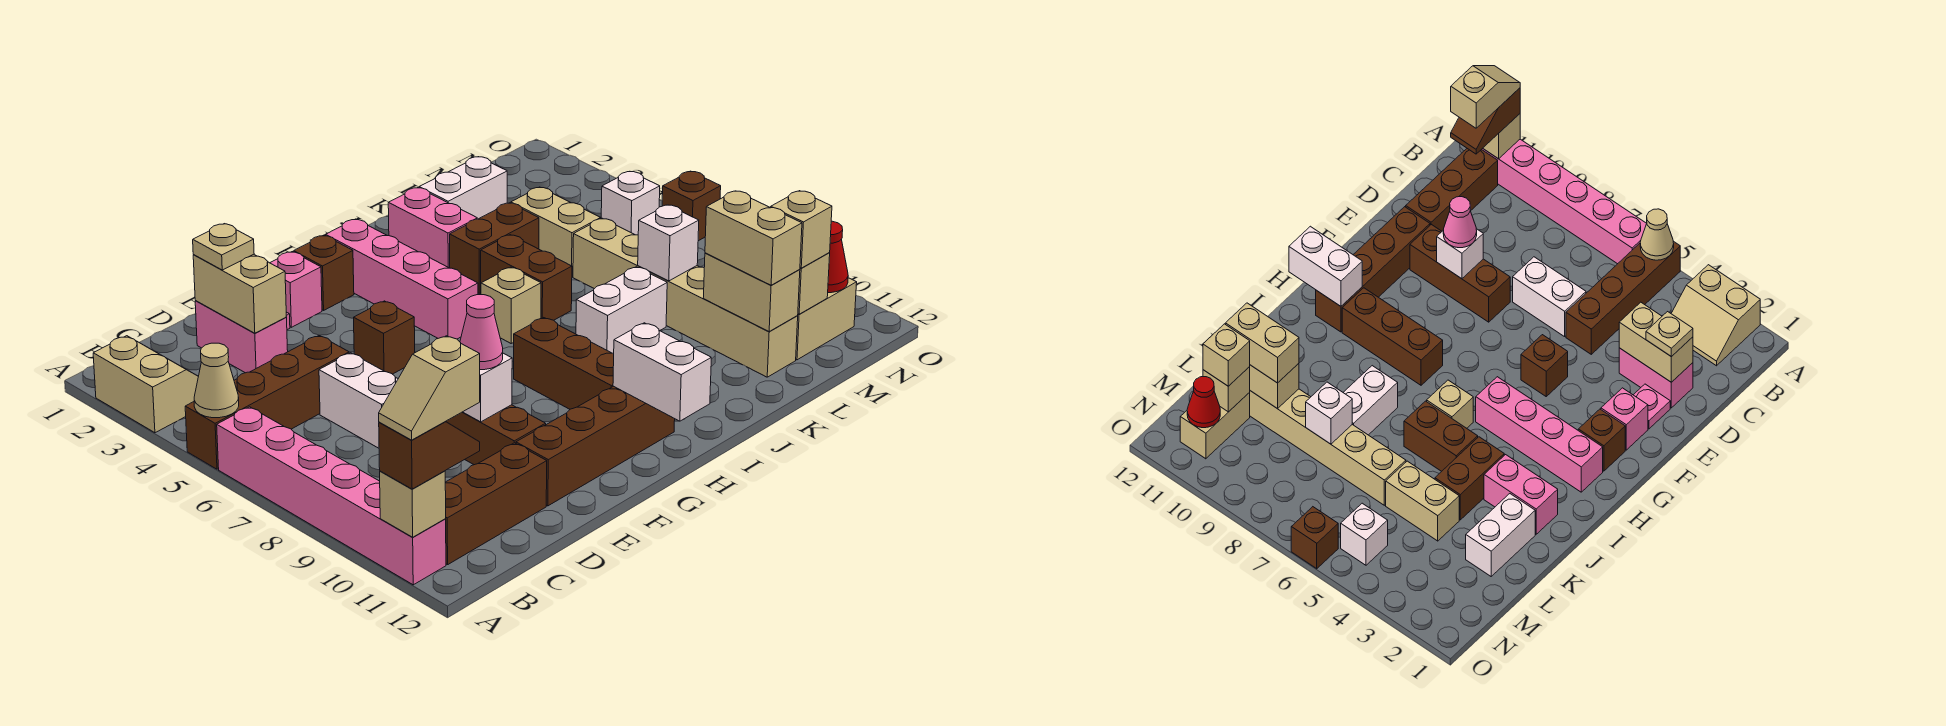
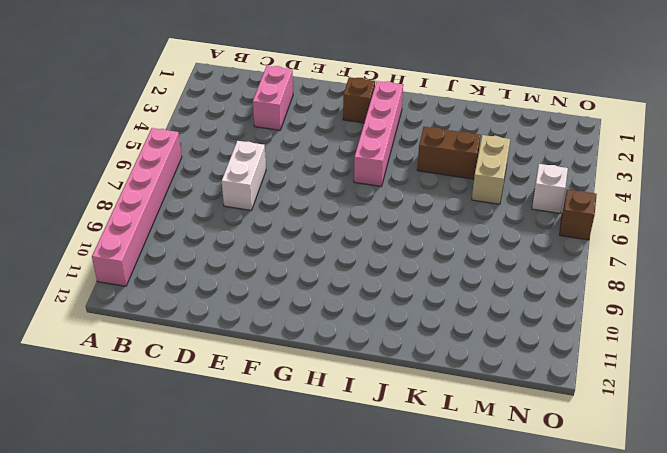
none -> tan 2x2 slope [93,336,198,433]
none -> brown 1x4 brick [185,335,349,469]
none -> brown 1x3 brick [445,443,547,565]
none -> pink 1x1 plate [1634,384,1670,429]

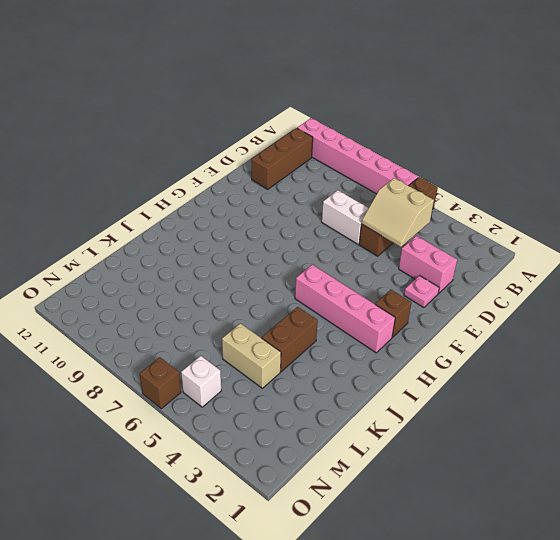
tan 2x2 slope [362,178,434,247] -> tan 2x2 slope moved to [93,336,198,433]
none -> brown 1x3 brick [446,405,546,465]
none -> brown 1x4 brick [516,386,675,506]
none -> pink 1x1 brick [270,252,322,327]
none -> brown 1x1 brick [354,301,415,374]

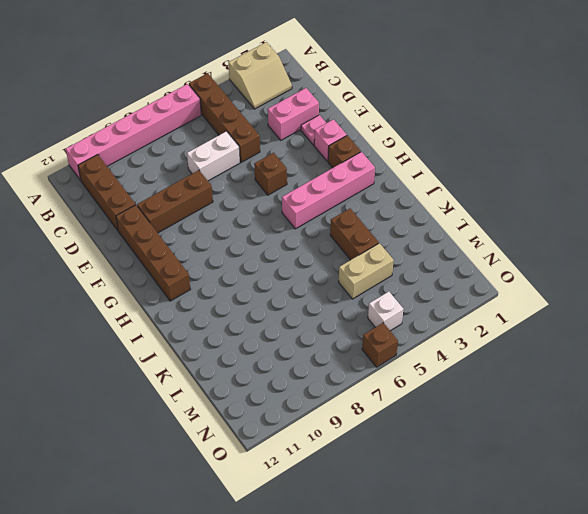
none -> brown 1x3 brick [514,318,614,409]
none -> tan 1x1 brick [481,267,541,343]
none -> pink 1x2 brick [388,188,477,268]
none -> brown 1x2 brick [481,235,572,320]

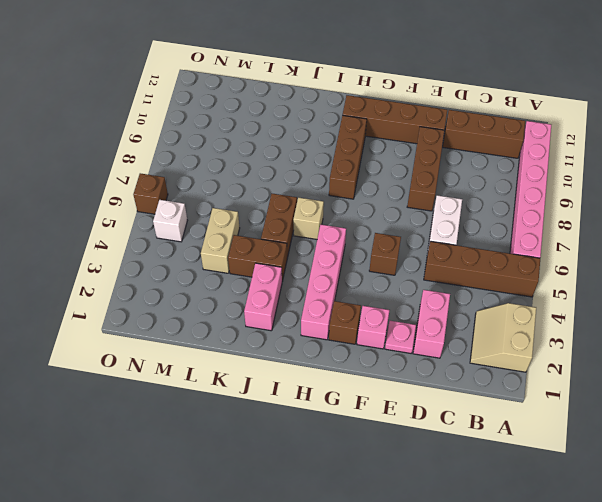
none -> white 1x2 brick [576,267,667,353]
none -> white 1x2 brick [419,157,507,219]
none -> tan 1x6 brick [573,218,798,377]
none -> tan 1x2 brick [796,278,857,360]

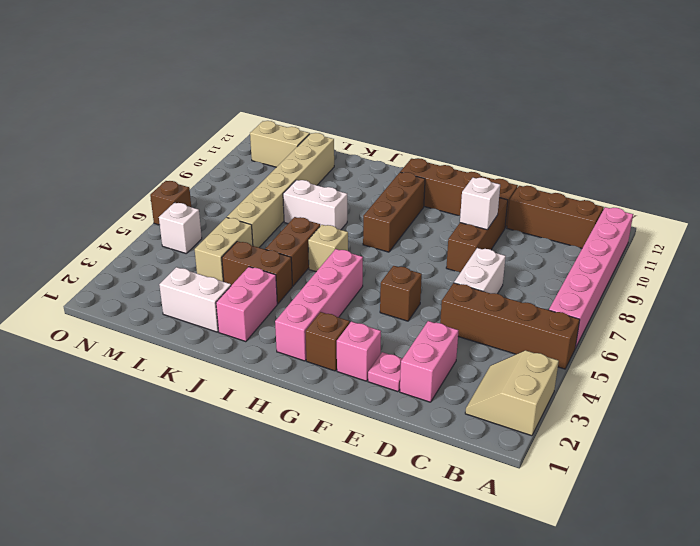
none -> tan 1x1 cone [194,343,239,418]
none -> tan 1x1 brick [380,471,446,537]
none -> tan 1x2 brick [193,254,286,333]
none -> white 1x2 brick [613,323,711,421]

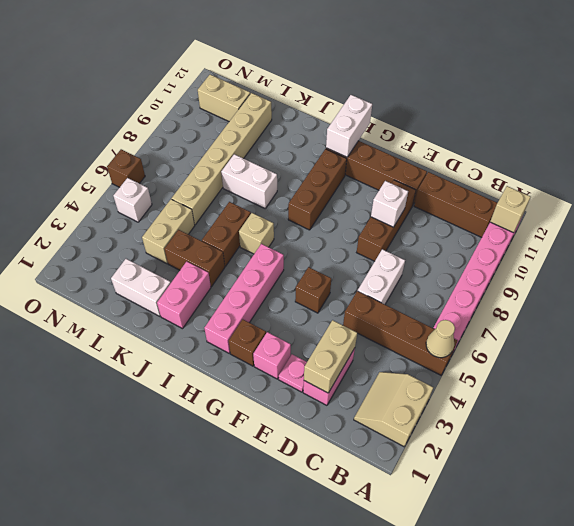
none -> white 1x1 brick [638,205,699,281]
none -> tan 1x2 brick [704,253,800,331]
none -> tan 1x1 brick [798,253,830,314]
none -> red 1x1 cone [828,221,848,293]

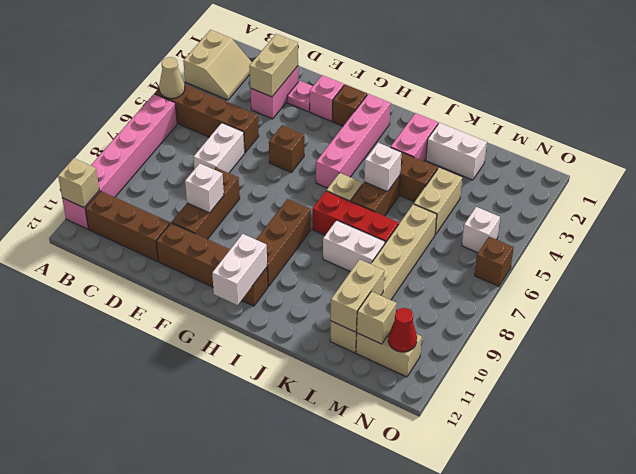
red 1x3 brick [313,191,399,243] -> none
white 1x1 brick [364,143,401,192] -> white 1x1 brick moved to [638,205,699,281]
none -> brown 1x2 slope [379,422,480,489]
none -> tan 1x1 plate [193,224,254,270]
none -> pink 1x1 cone [460,295,503,370]
none -> tan 1x2 brick [705,191,802,285]

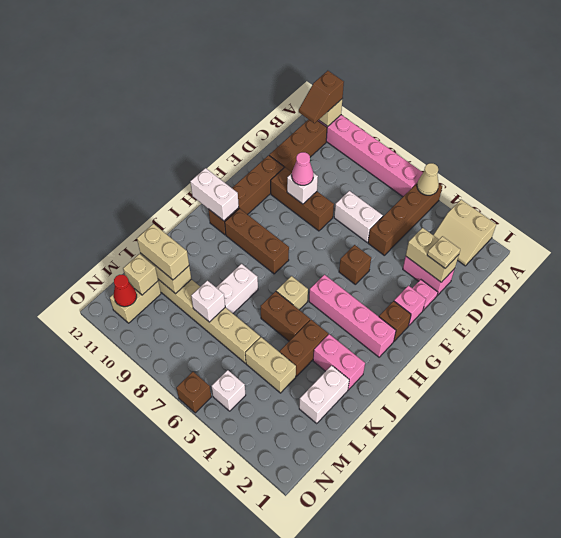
none -> tan 1x1 brick [771,191,832,268]
none -> tan 1x2 slope [379,336,480,440]

